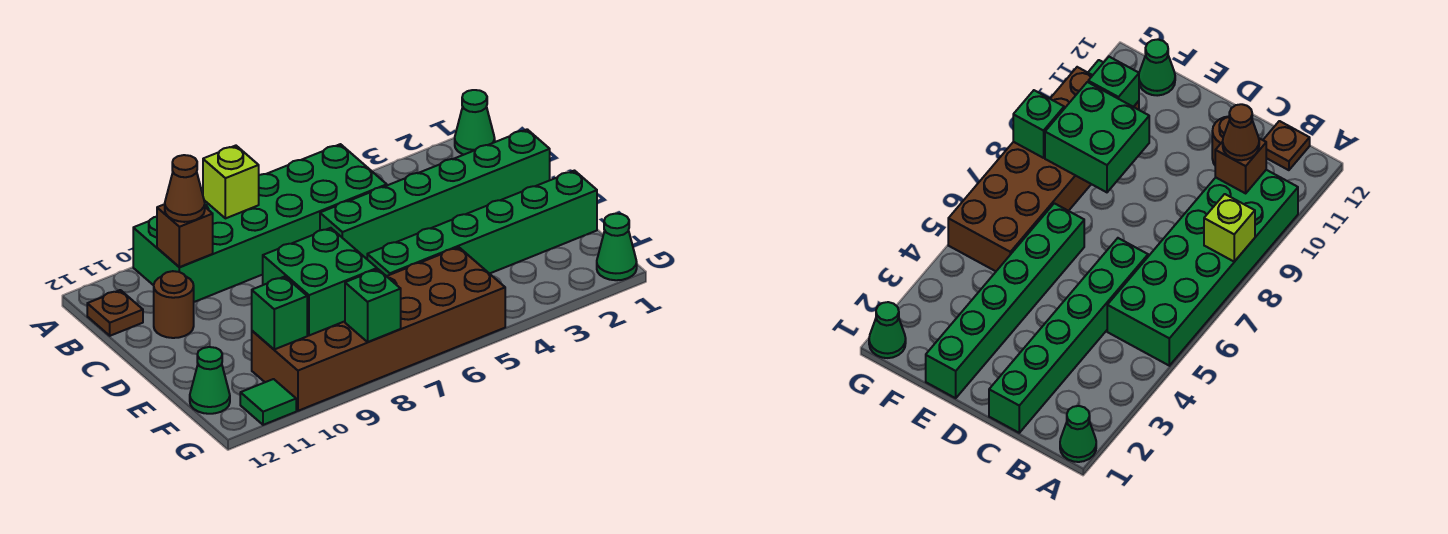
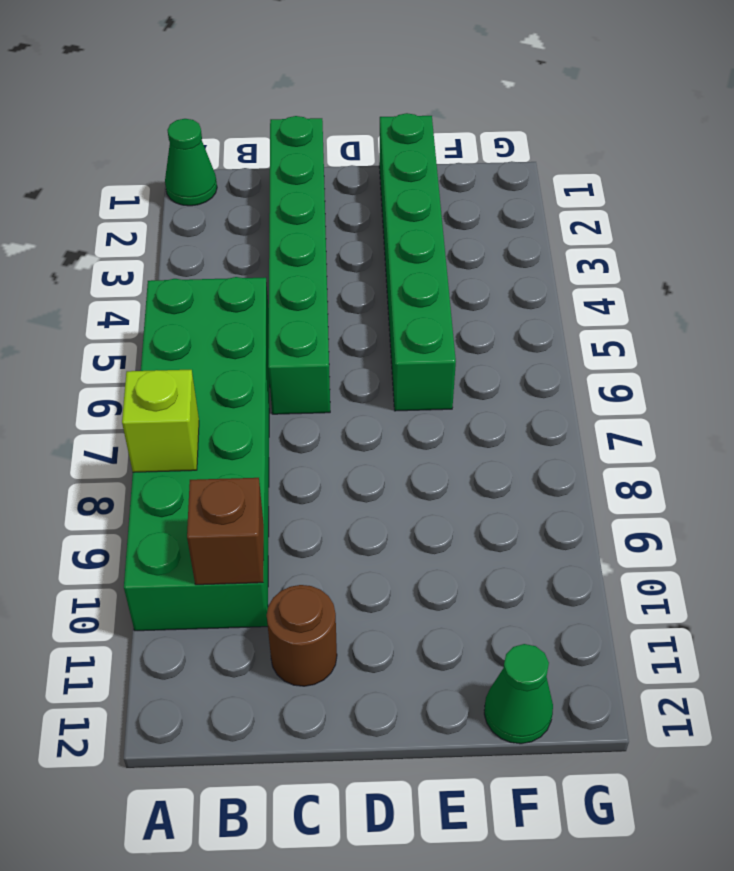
none -> brown 1x1 plate [87,290,143,336]
none -> brown 2x6 brick [252,247,505,411]
none -> green 1x1 cone [597,214,637,280]

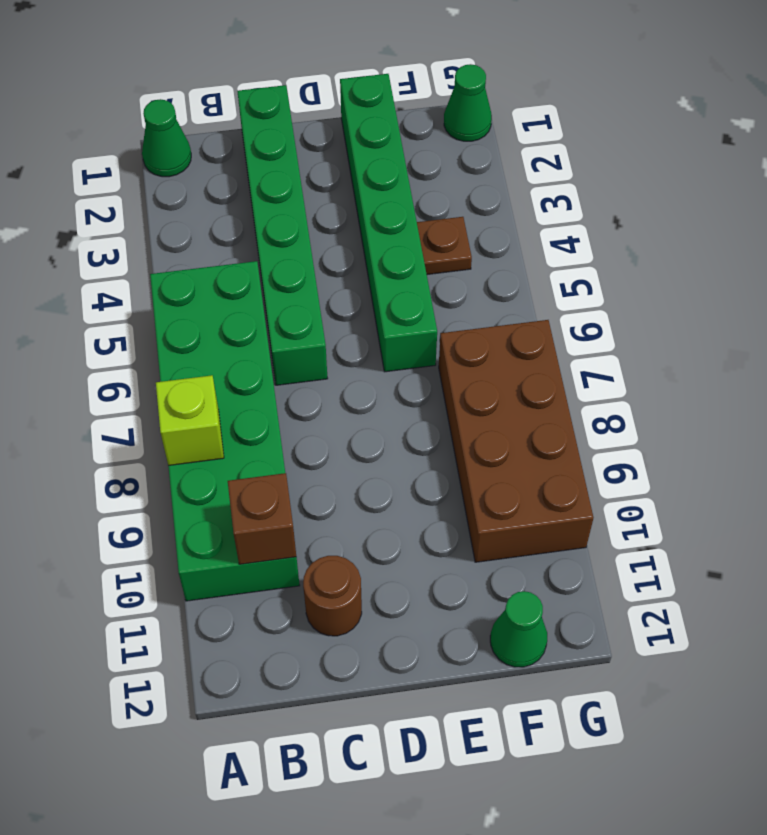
brown 1x1 plate [417,217,472,275] -> brown 1x1 plate moved to [87,290,143,336]
brown 2x4 brick [439,320,594,562] -> brown 2x6 brick [252,247,505,411]
none -> green 1x1 tile [240,379,296,425]
none -> green 2x2 brick [263,228,377,335]
none -> green 1x1 brick [252,277,307,349]

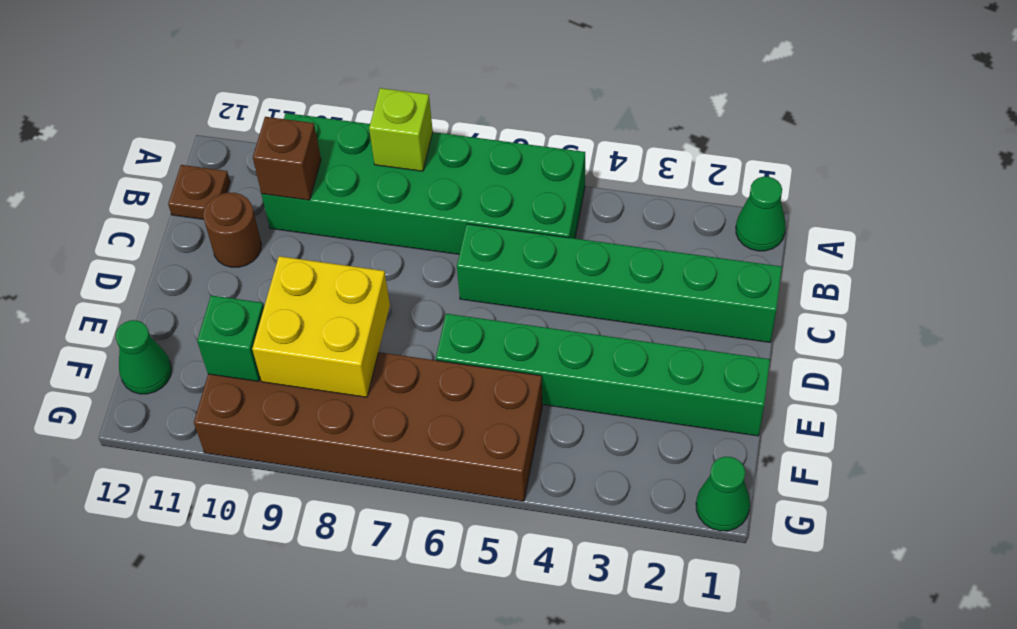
yellow 2x2 brick [252,256,390,397] -> green 2x2 brick [263,228,377,335]
none -> green 1x1 tile [240,379,296,425]
none -> green 1x1 brick [345,269,401,342]
none -> brown 1x1 cone [165,155,205,222]

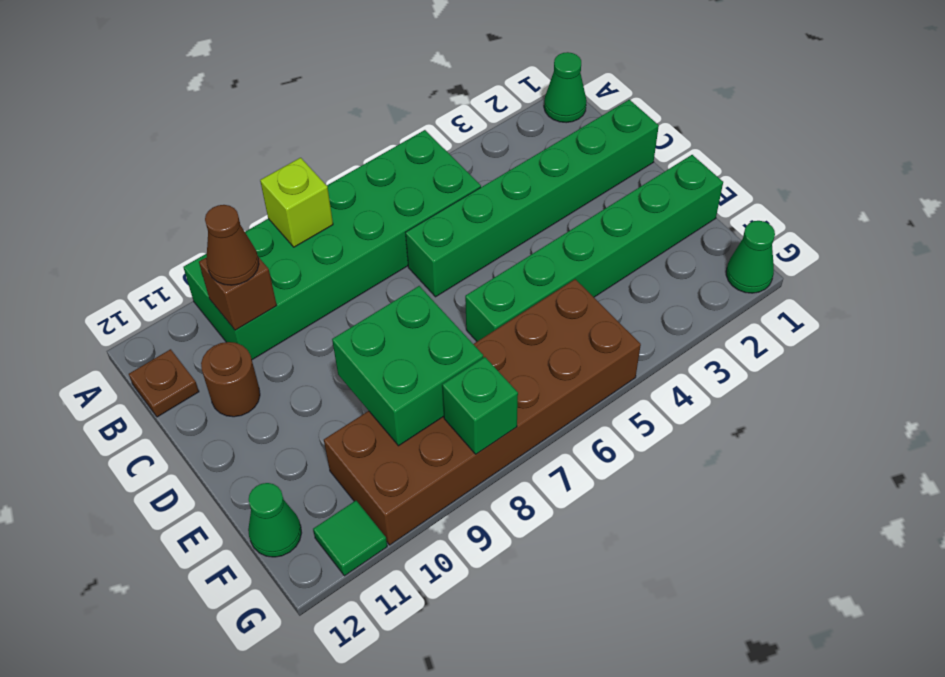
none -> green 1x1 brick [252,277,307,349]

